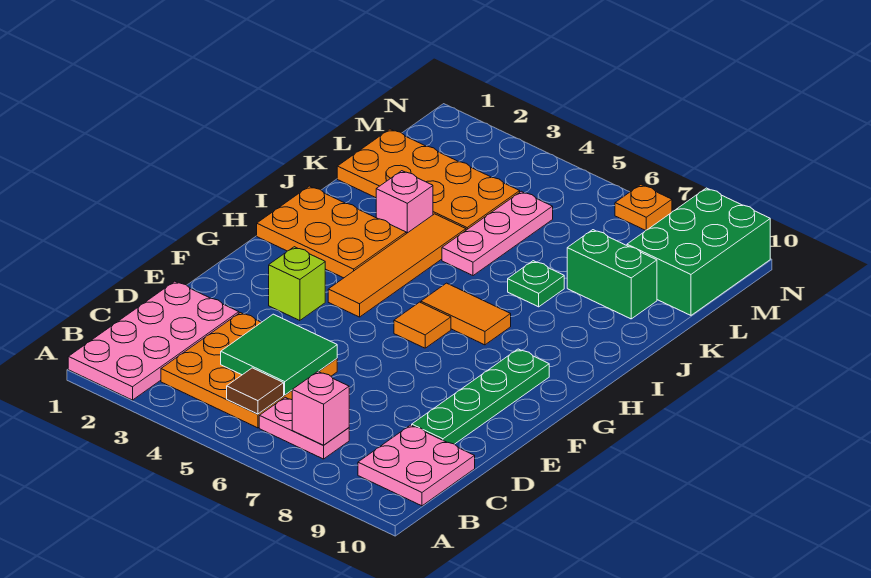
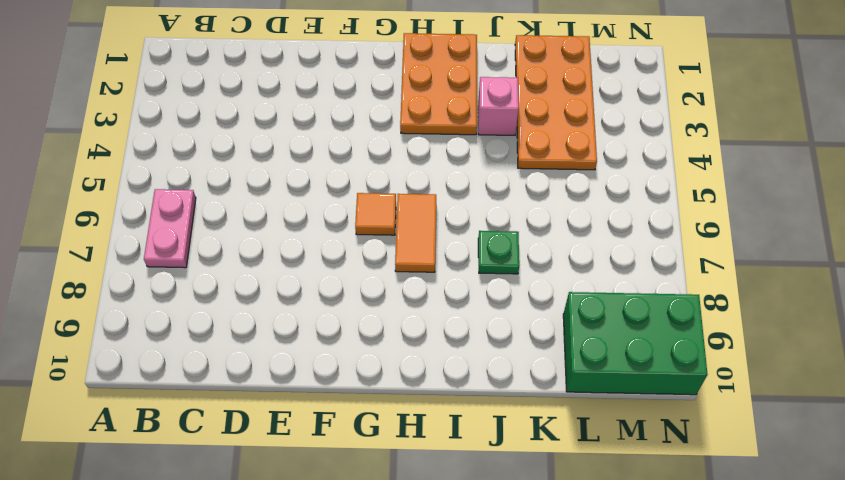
none -> pink 2x4 plate [68,281,239,400]
none -> orange 3x3 plate [161,313,337,428]
none -> pink 2x2 plate [358,425,475,506]

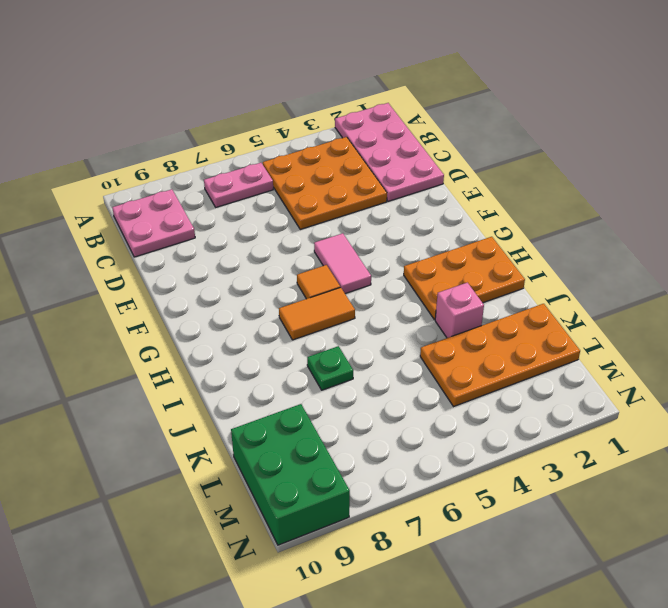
pink 1x2 tile [314,233,371,294] -> none
none -> green 1x4 plate [412,349,549,444]
none -> lime 1x1 brick [269,247,325,321]
none -> orange 1x4 tile [328,214,466,317]

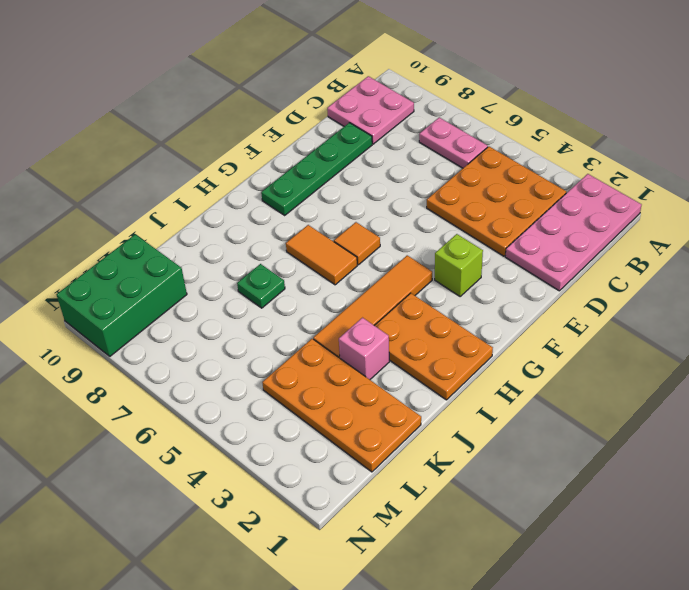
none -> pink 1x3 plate [442,191,553,276]
none -> green 1x2 brick [567,230,657,319]
none -> orange 1x1 plate [615,185,672,230]

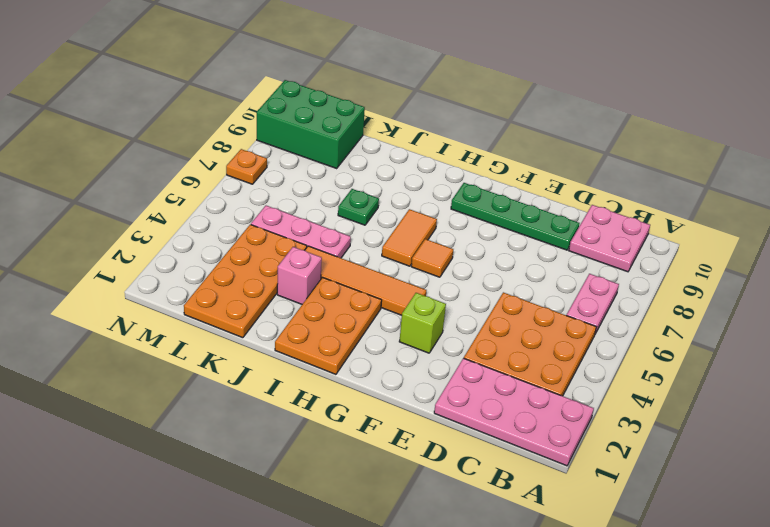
none -> green 1x2 brick [567,230,657,319]
none -> brown 1x1 tile [227,368,284,414]
none -> pink 1x1 brick [292,371,349,445]

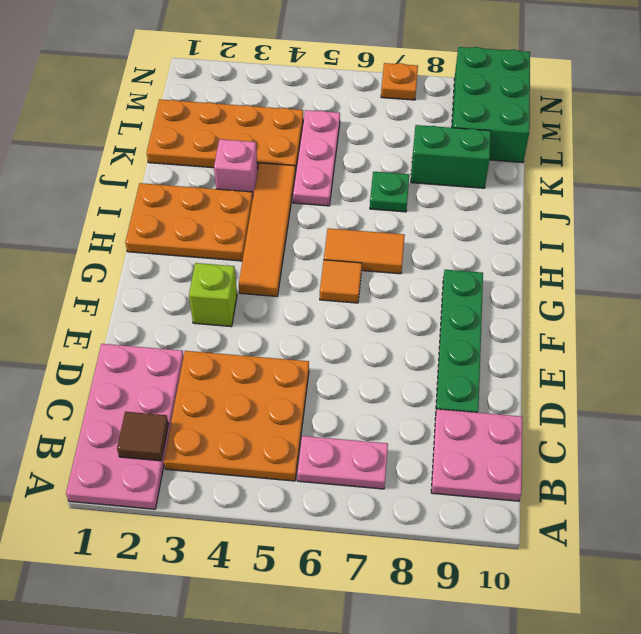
brown 1x1 tile [117,412,169,461] -> brown 1x1 tile moved to [227,368,284,414]
none -> pink 1x1 brick [292,371,349,445]
none -> green 2x2 tile [221,314,337,395]

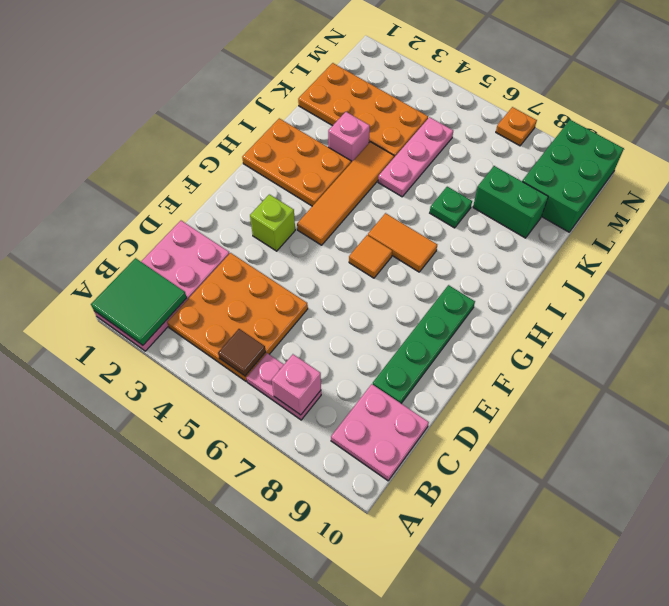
green 2x2 tile [91,258,187,345] -> green 2x2 tile moved to [221,314,337,395]

